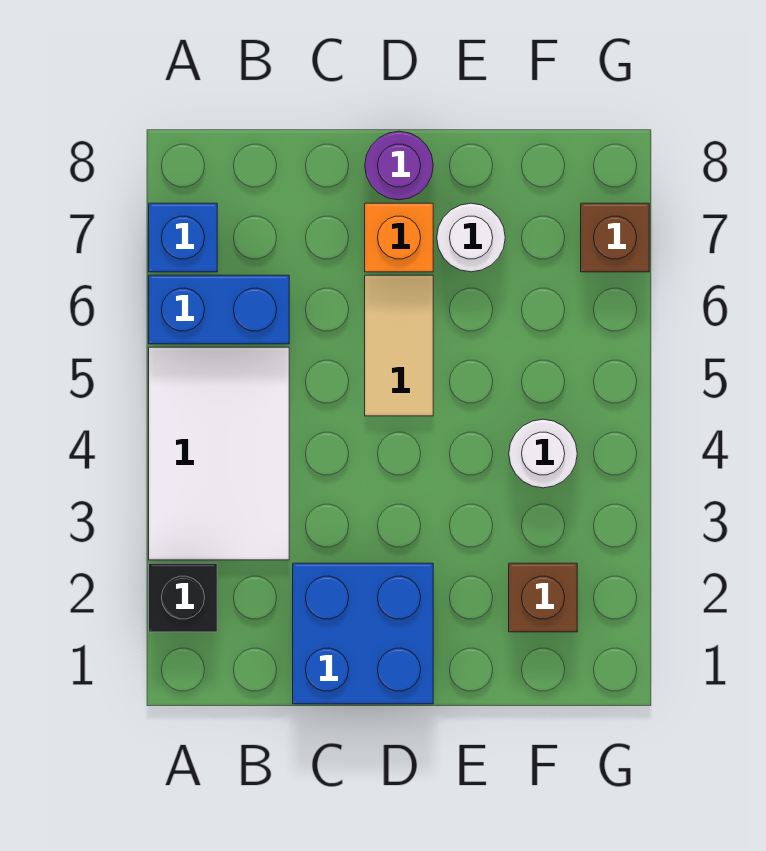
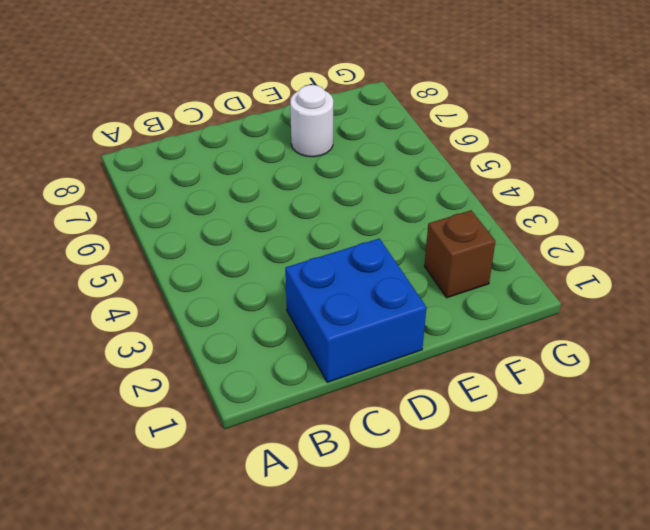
none -> black 1x1 brick [149,563,217,632]
none -> white 2x3 tile [149,347,289,560]
none -> blue 1x2 brick [149,275,289,344]

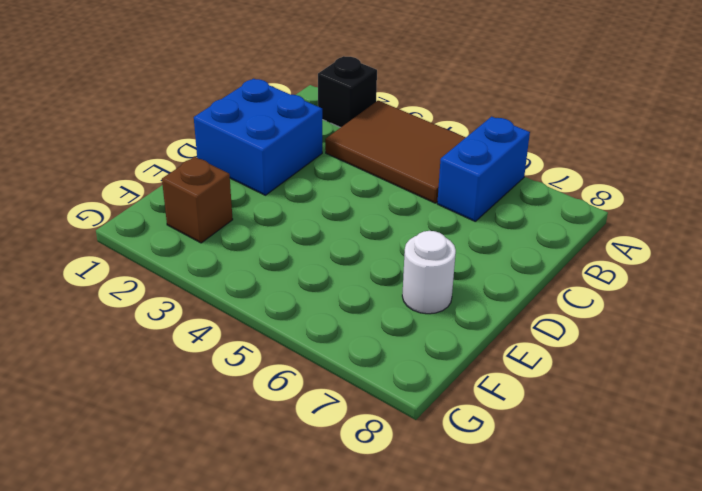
brown 2x3 tile [325,101,466,203] -> white 2x3 tile [149,347,289,560]
none -> blue 1x1 brick [149,203,217,272]
none -> tan 1x2 tile [365,275,433,416]
none -> orange 1x1 brick [365,203,433,272]

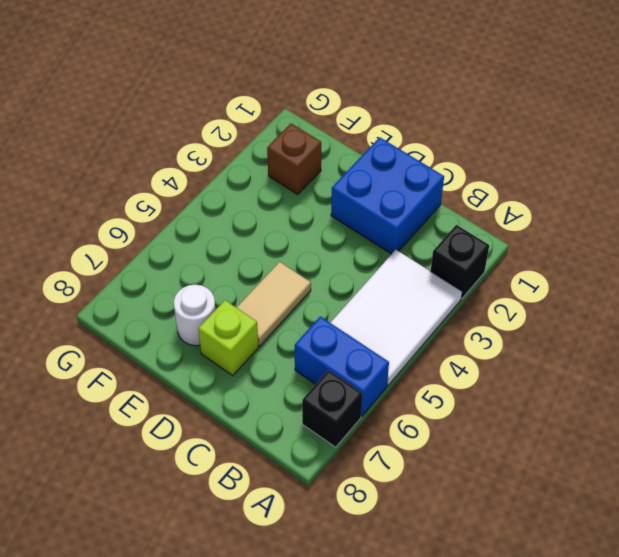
black 1x1 brick [302,370,362,447] -> blue 1x1 brick [149,203,217,272]
lime 1x1 brick [198,300,259,376] -> orange 1x1 brick [365,203,433,272]
none -> purple 1x1 round brick [365,131,433,200]
none -> white 1x1 round brick [509,419,577,488]
none -> brown 1x1 brick [581,203,649,272]

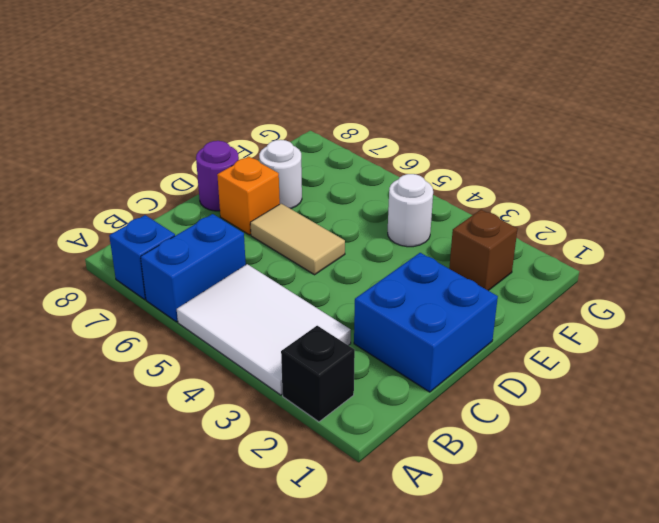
none -> brown 1x1 brick [581,203,649,272]

